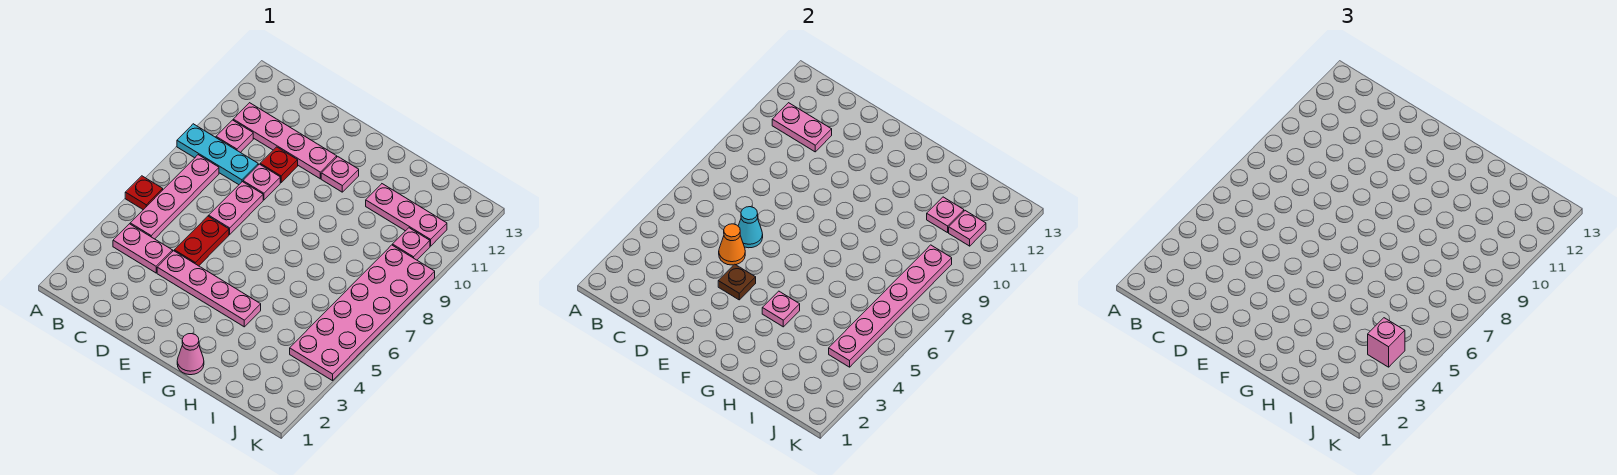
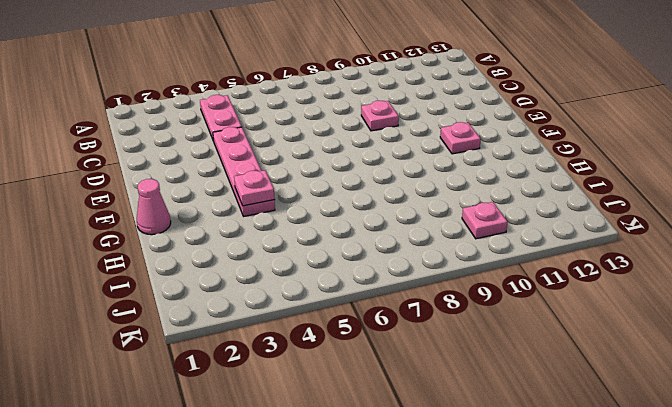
none -> red 1x1 plate [125,176,163,210]
none -> cyan 1x3 plate [177,124,258,185]
none -> pink 1x4 plate [130,155,219,239]

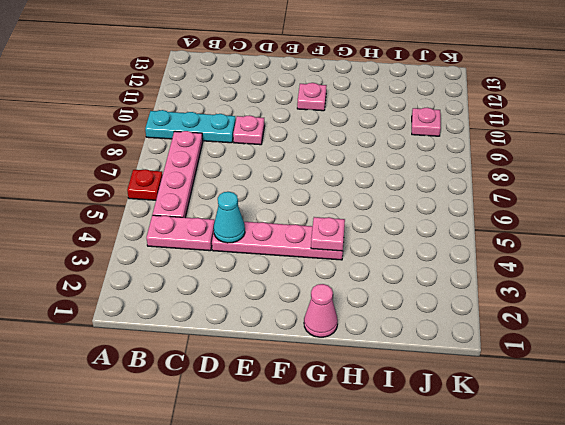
cyan 1x1 cone [214,192,245,243] -> cyan 1x1 cone moved to [738,207,763,248]
none -> pink 1x1 plate [216,120,253,153]
none -> pink 1x4 plate [233,103,337,179]
none -> red 1x2 plate [174,216,229,266]

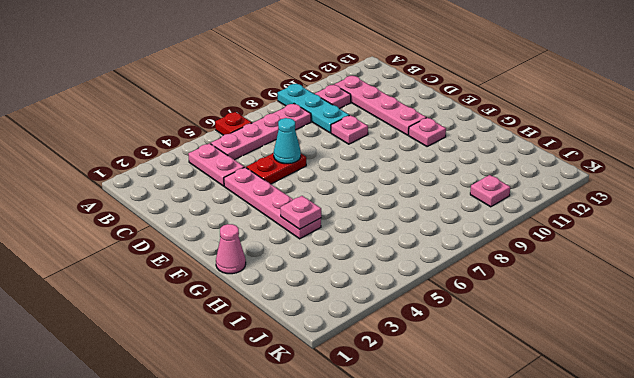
none -> pink 1x2 plate [209,182,263,234]
none -> red 1x1 plate [260,147,298,182]
none -> pink 1x3 plate [366,184,447,246]

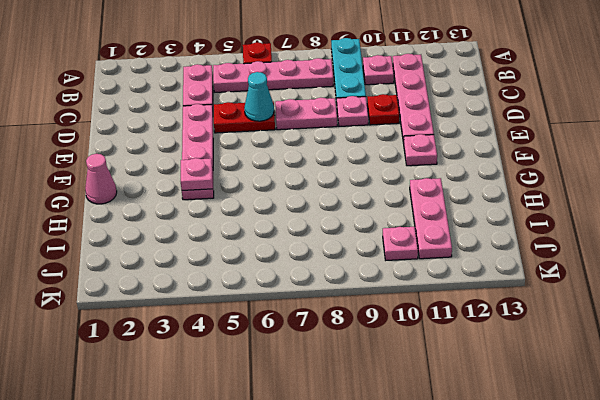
none -> pink 2x6 plate [290,245,435,381]
none -> pink 1x2 plate [772,103,832,152]
none -> orange 1x1 cone [719,224,745,265]

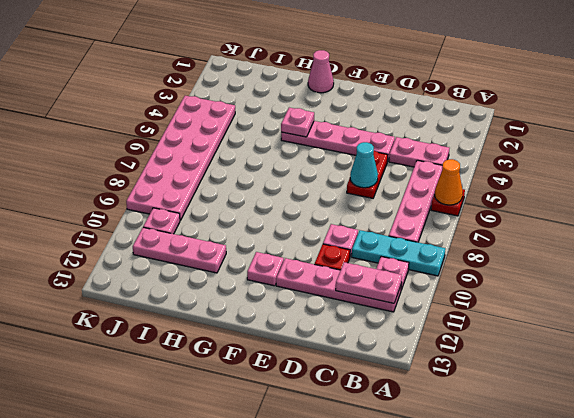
orange 1x1 cone [435,159,463,205] -> orange 1x1 cone moved to [719,224,745,265]
none -> pink 1x2 plate [209,182,263,234]
none -> brown 1x1 plate [718,264,756,300]
none -> pink 1x1 plate [927,197,964,233]

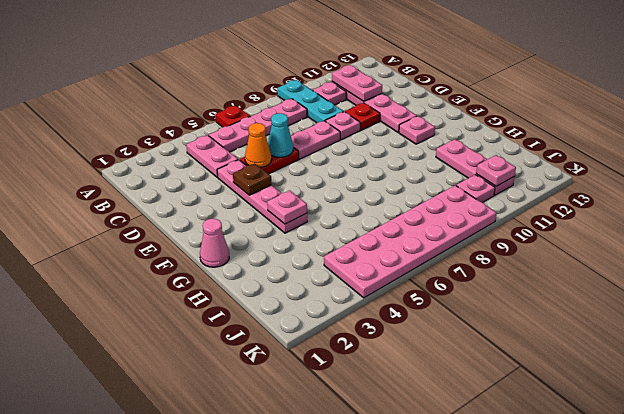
none -> pink 1x1 plate [927,197,964,233]
none -> pink 1x6 plate [829,245,952,367]
none -> pink 1x1 brick [1368,318,1405,367]

